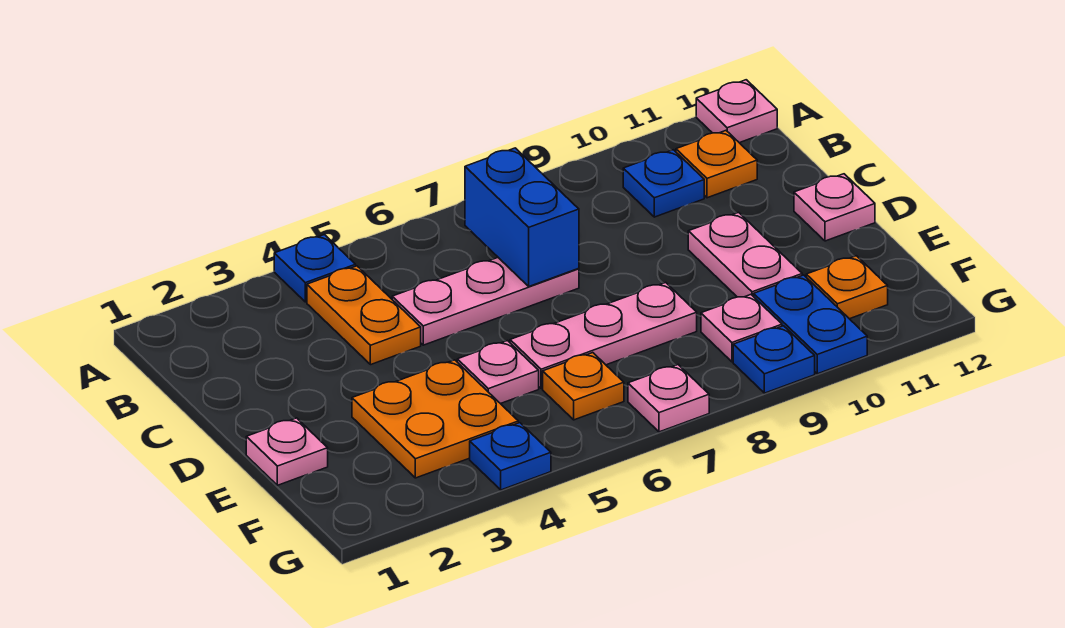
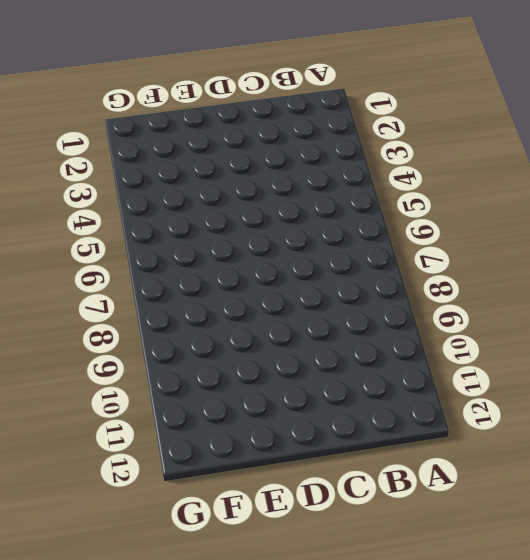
none -> blue 1x1 plate [274,235,356,302]
none -> pink 1x1 plate [696,80,777,143]
none -> orange 1x2 plate [307,266,421,365]

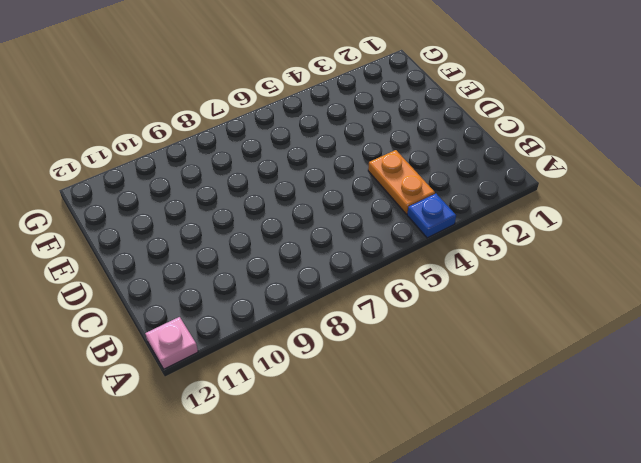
none -> blue 1x1 plate [623,150,704,217]
none -> orange 1x1 plate [676,131,757,198]
none -> pink 1x3 plate [392,258,579,345]

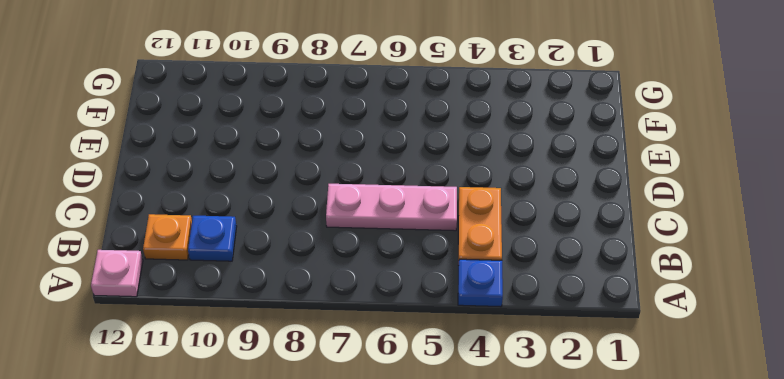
none -> pink 1x2 plate [688,213,802,297]
none -> pink 1x1 plate [794,174,875,241]
none -> pink 1x1 plate [246,418,328,485]

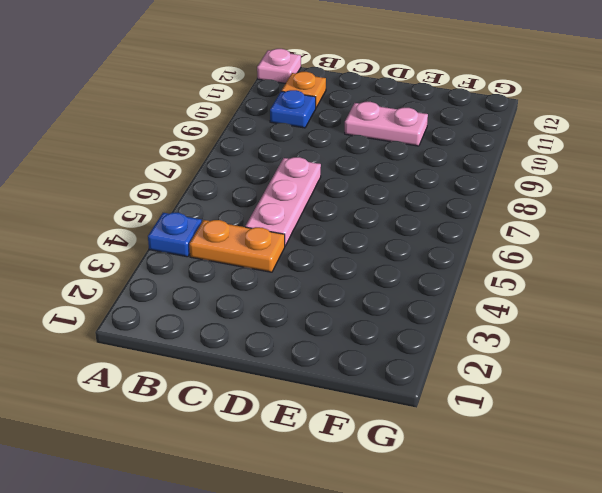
none -> pink 1x1 plate [794,174,875,241]
none -> pink 1x1 plate [246,418,328,485]
none -> orange 2x2 plate [352,360,518,478]

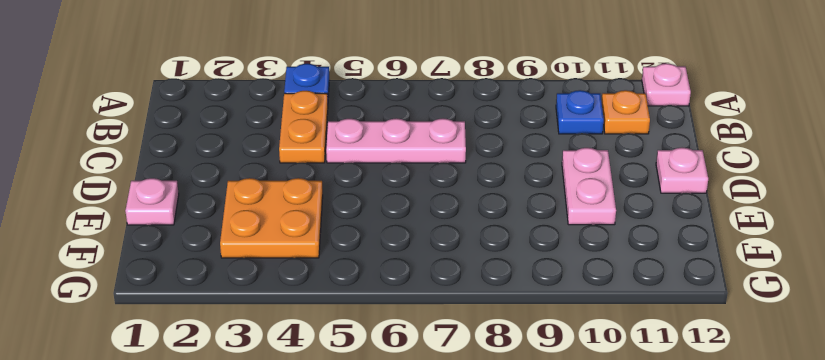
none -> pink 1x1 plate [457,341,539,404]
none -> pink 1x3 plate [510,282,697,389]
none -> orange 1x1 plate [543,353,624,420]

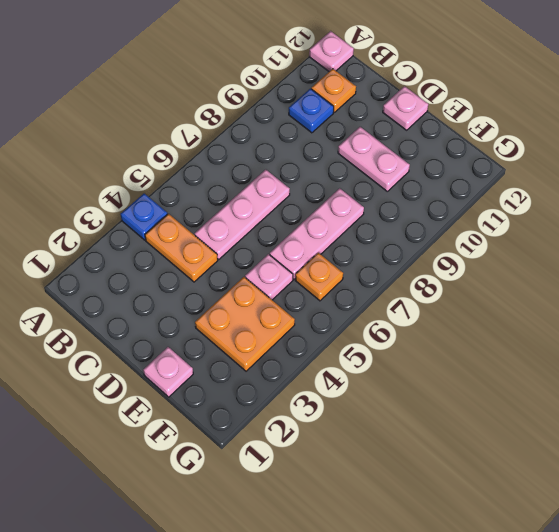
none -> pink 1x1 plate [701,295,782,362]
none -> blue 1x2 plate [754,275,867,374]
none -> orange 1x1 plate [806,256,888,319]

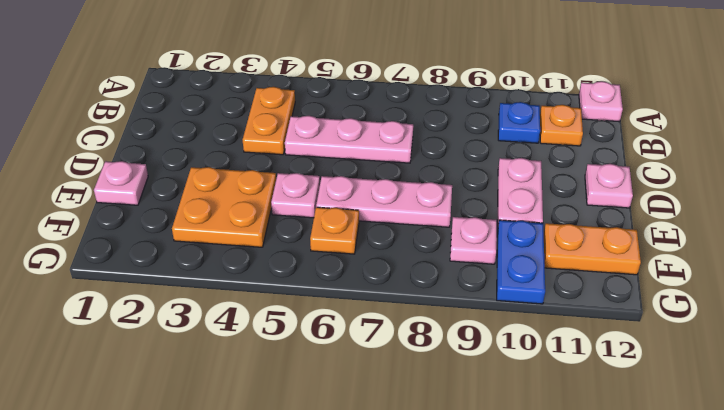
orange 1x2 plate [544,223,641,275] -> orange 1x1 plate [806,256,888,319]
none -> blue 1x1 plate [274,235,356,302]
none -> blue 1x1 plate [470,423,551,490]
none -> pink 1x1 plate [628,365,709,432]

